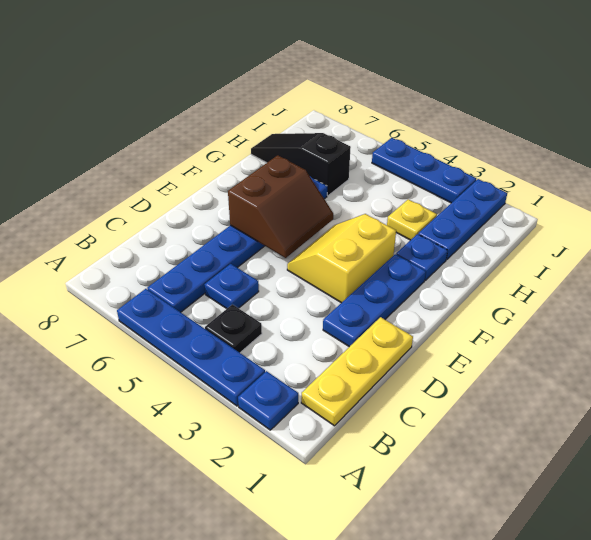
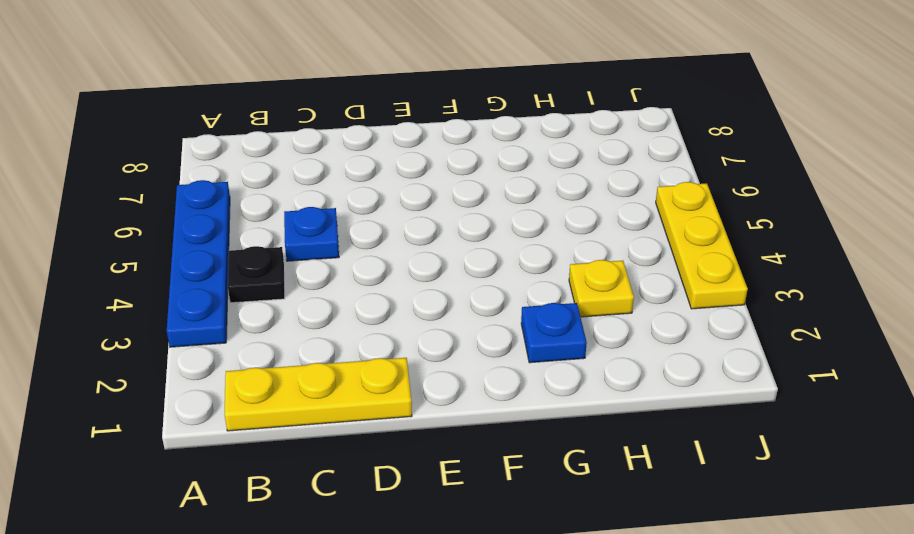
yellow 1x3 plate [656,182,748,309] -> blue 1x3 plate [372,138,476,203]
none -> blue 1x1 plate [238,371,298,430]
none -> blue 1x6 plate [147,176,327,312]
none -> blue 1x3 plate [323,254,426,347]

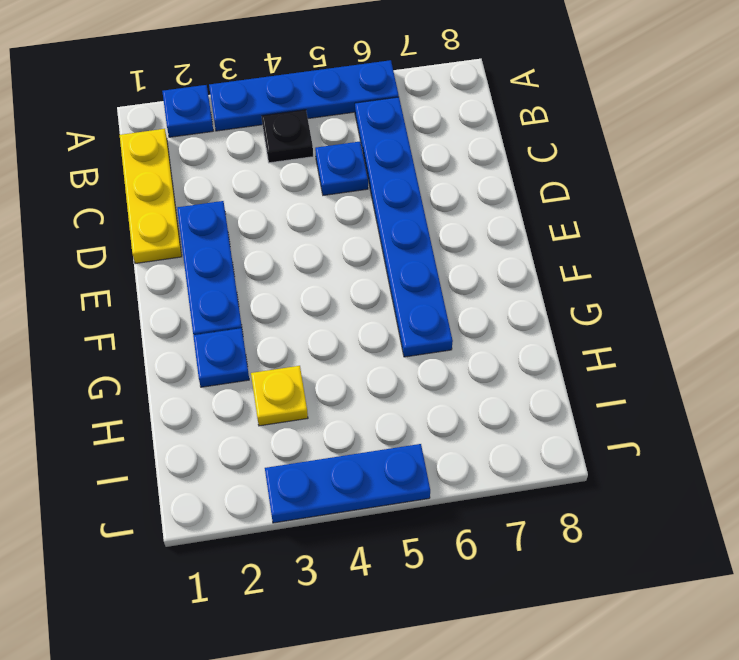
none -> yellow 2x2 slope [287,214,396,303]
none -> blue 1x3 plate [418,179,507,260]
none -> black 1x3 slope [251,133,351,196]

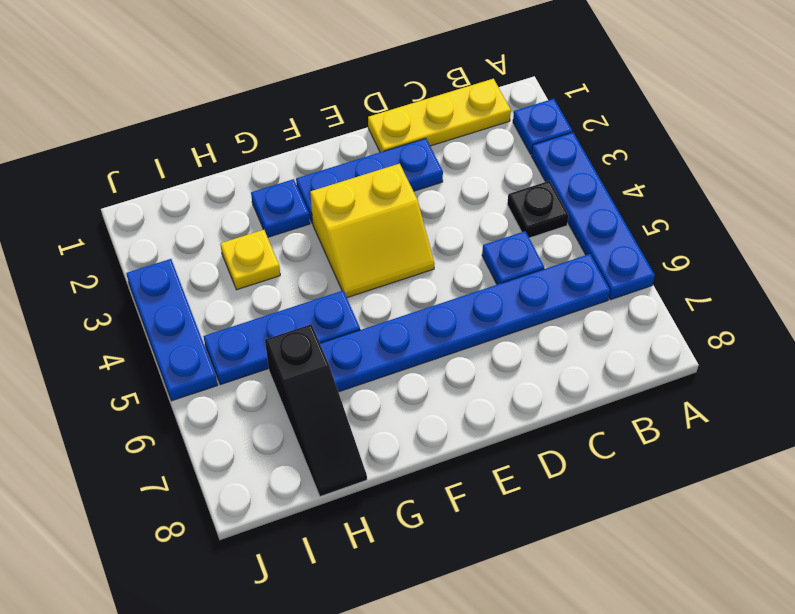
blue 1x3 plate [203,291,360,385] -> blue 1x3 plate moved to [418,179,507,260]
none -> brown 2x2 slope [228,155,333,258]

